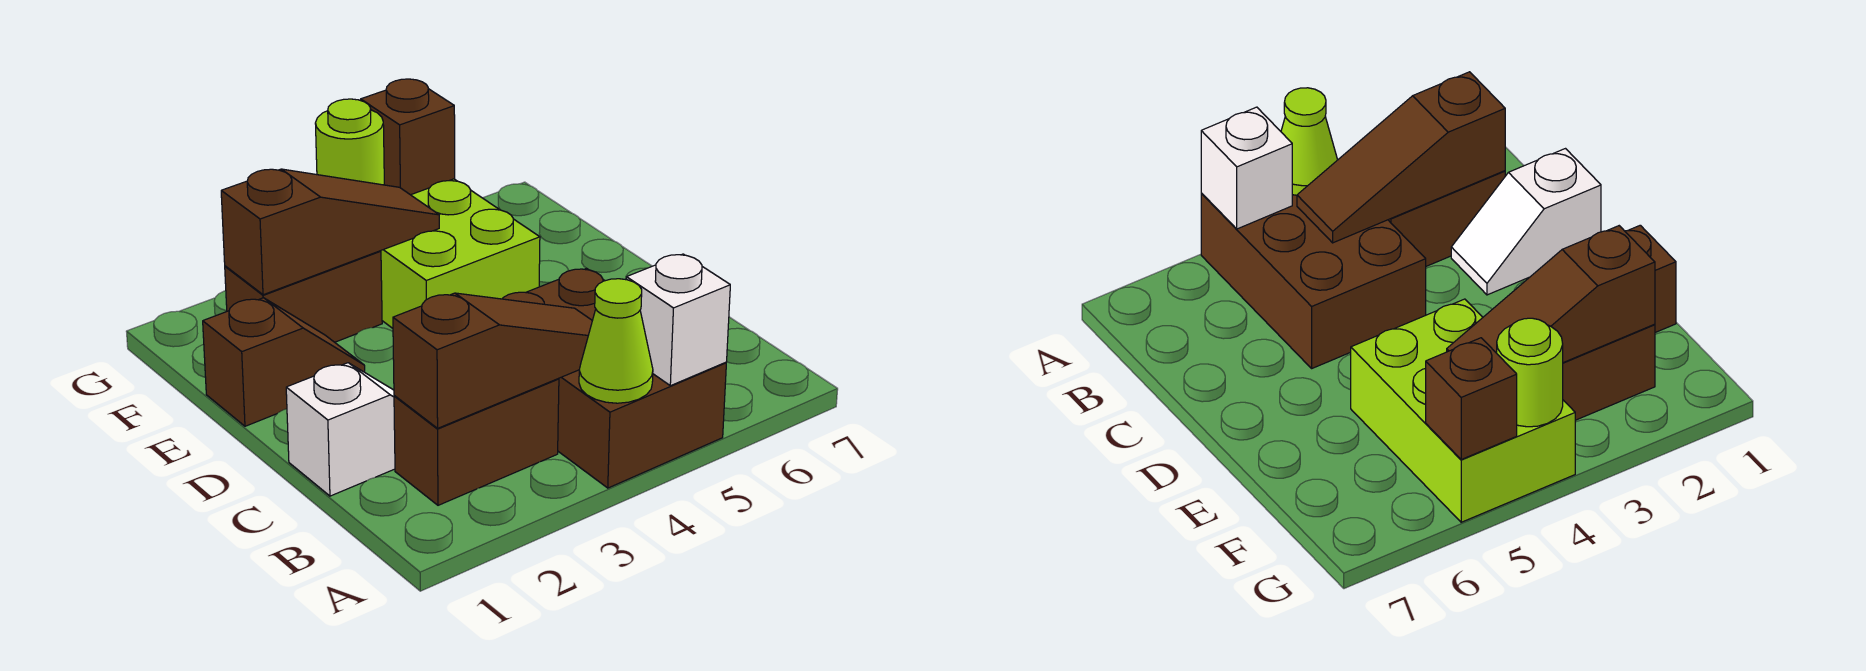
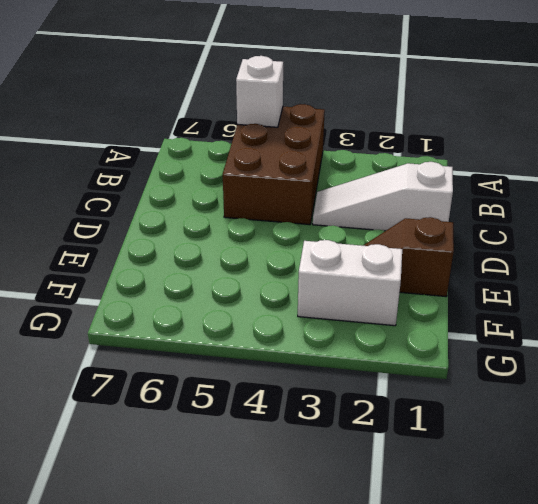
white 1x3 slope [313,162,453,231] -> white 1x2 slope [286,363,395,496]
white 1x2 brick [298,240,402,326] -> brown 1x2 brick [225,251,382,342]
none -> brown 1x2 brick [394,379,559,505]
none -> lime 2x3 brick [381,179,540,328]
none -> lime 1x1 cone [579,279,653,403]

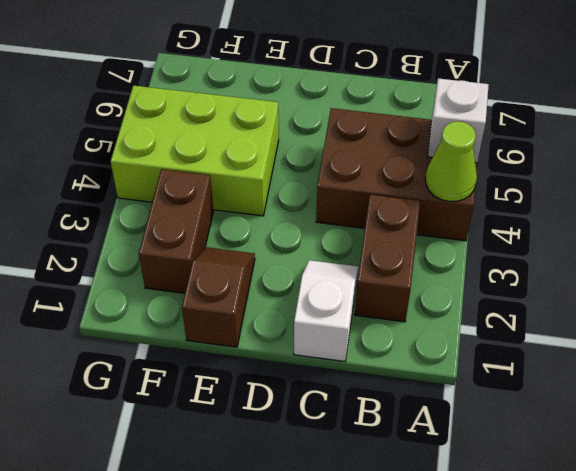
none -> brown 1x3 slope [393,293,592,428]
none -> brown 1x3 slope [221,169,439,295]
none -> lime 1x1 round brick [315,99,384,185]

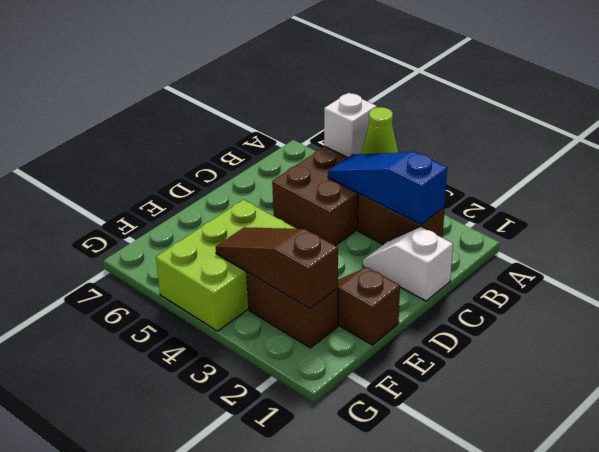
blue 1x3 slope [328,152,447,225] -> brown 1x3 slope [393,293,592,428]
none -> lime 1x1 round brick [315,99,384,185]
none -> brown 1x1 brick [361,79,455,195]

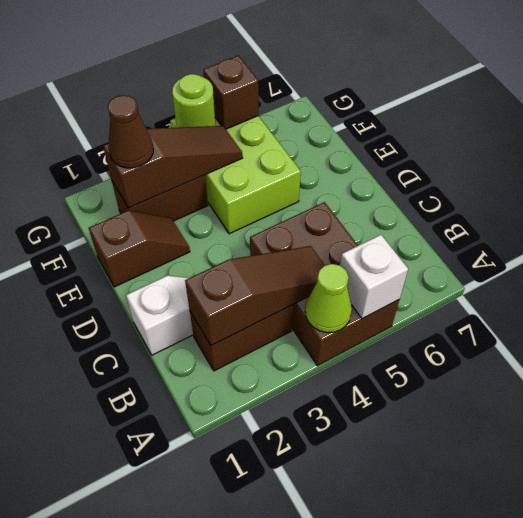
brown 1x1 cone [108,95,153,168] -> none

